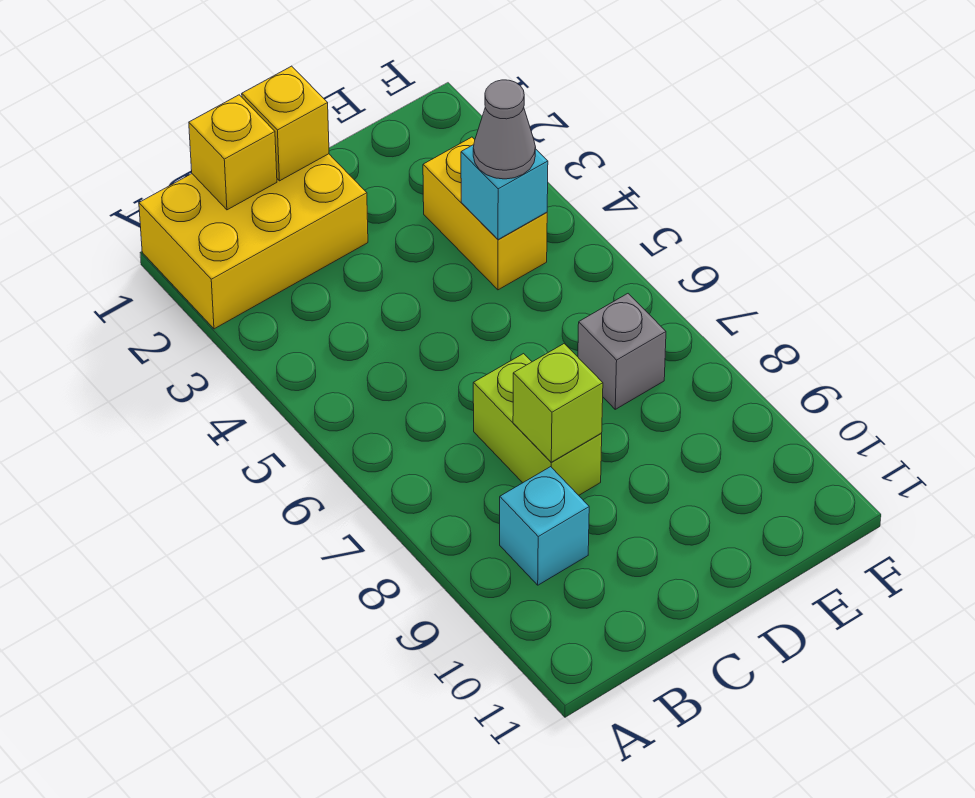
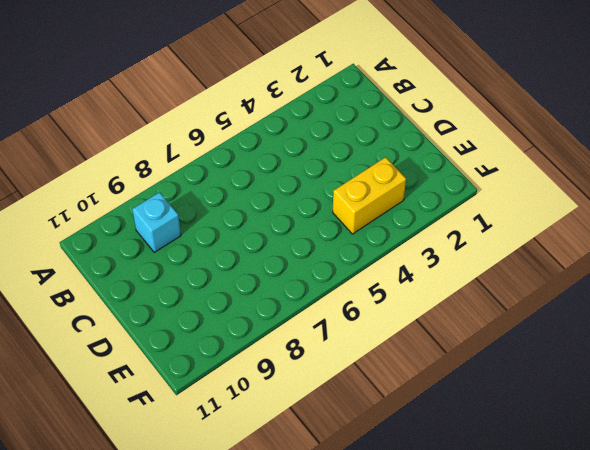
none -> yellow 2x3 brick [139,154,368,329]
none -> lime 1x2 brick [473,354,602,495]

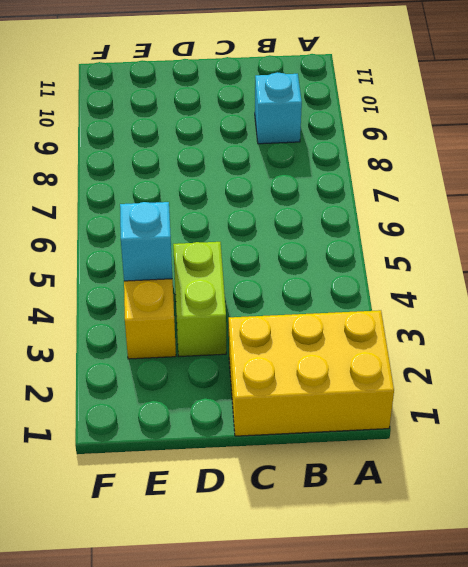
lime 1x2 brick [173,242,226,356] -> lime 1x2 brick moved to [473,354,602,495]
none -> grey 1x1 brick [578,294,666,409]
none -> yellow 1x1 brick [189,95,277,210]

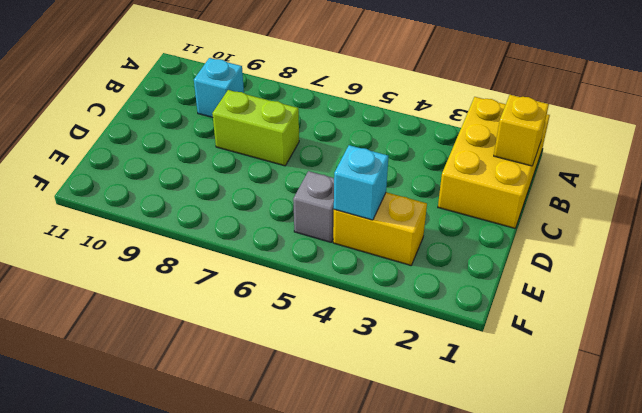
grey 1x1 brick [293,171,334,242] -> grey 1x1 brick moved to [578,294,666,409]
none -> yellow 1x1 brick [242,66,329,181]
none -> lime 1x1 brick [513,344,603,462]

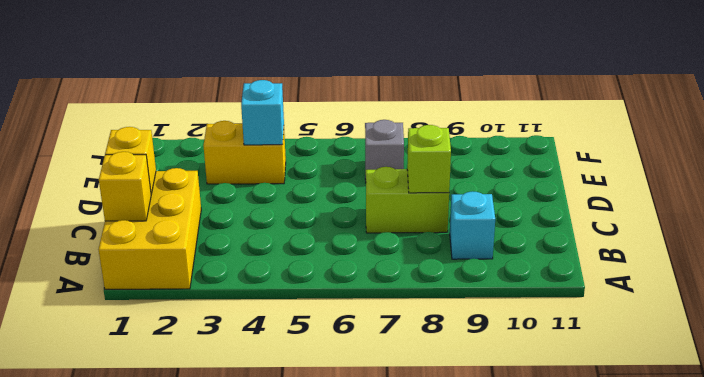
none -> grey 1x1 cone [473,80,536,179]

